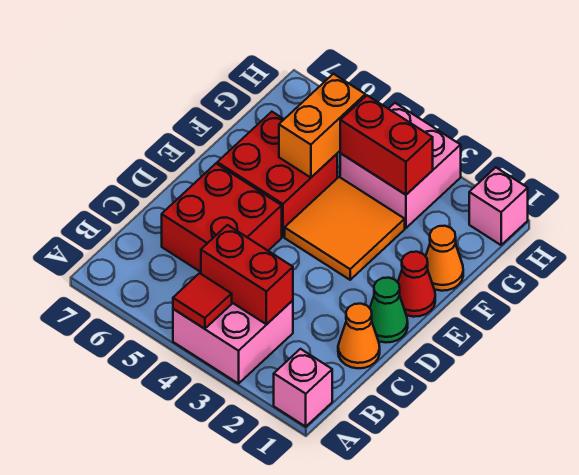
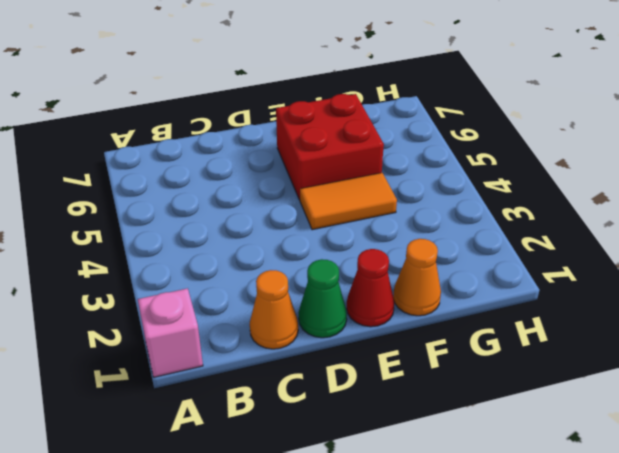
orange 1x2 tile [300,173,397,230] -> orange 2x2 tile [285,177,405,280]
none -> pink 2x2 brick [173,300,293,384]
none -> red 2x2 brick [162,164,282,272]
none -> pink 2x2 brick [340,103,461,228]

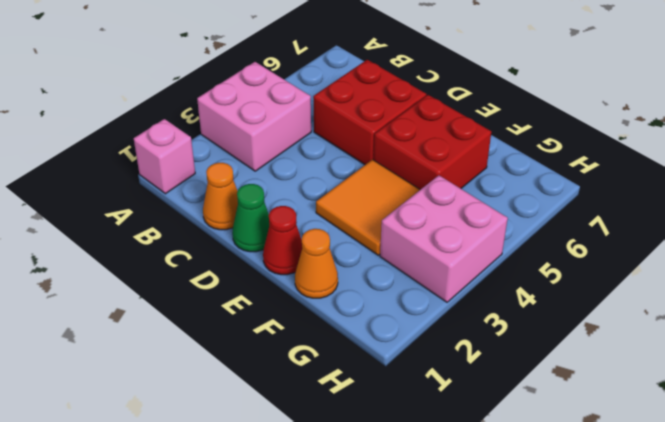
none -> pink 1x1 brick [469,167,528,245]
none -> red 1x1 tile [173,273,232,329]
none -> red 1x2 brick [201,225,293,324]

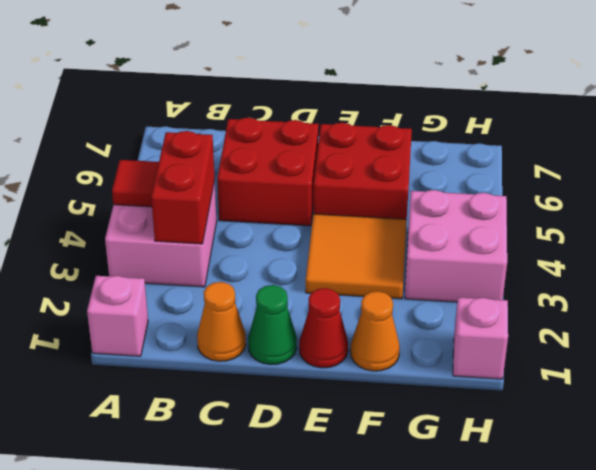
none -> orange 1x2 brick [279,74,365,178]
none -> red 1x2 brick [340,95,433,195]

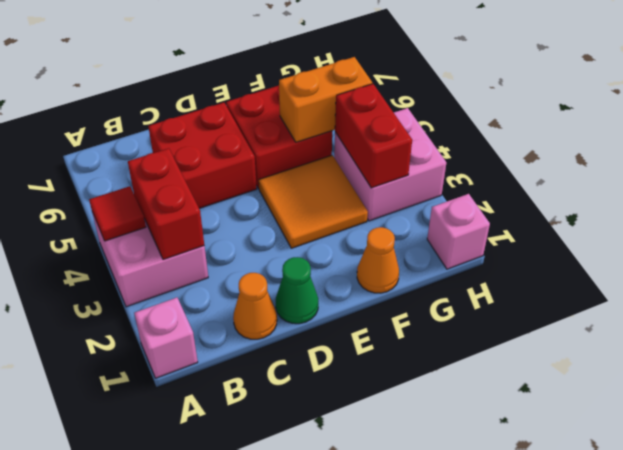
none -> red 1x1 cone [398,252,435,317]

